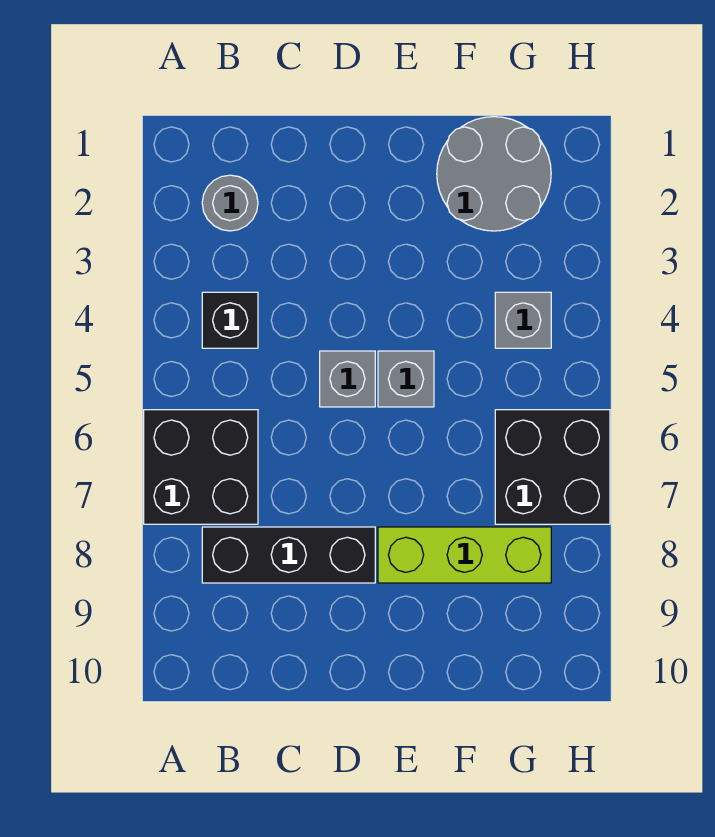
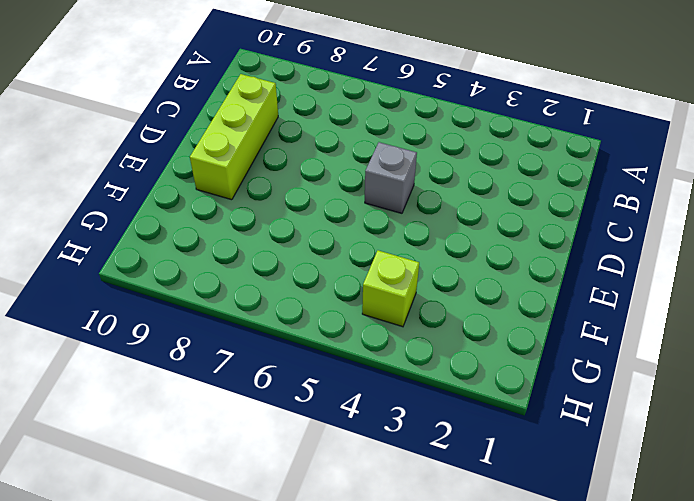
lime 1x3 brick [190,74,278,200] -> lime 1x3 brick moved to [378,527,551,583]
lime 1x1 brick [362,250,419,327] -> grey 1x1 brick [495,292,551,348]
none -> black 2x2 brick [144,410,258,524]
none -> grey 1x1 round brick [202,175,258,231]

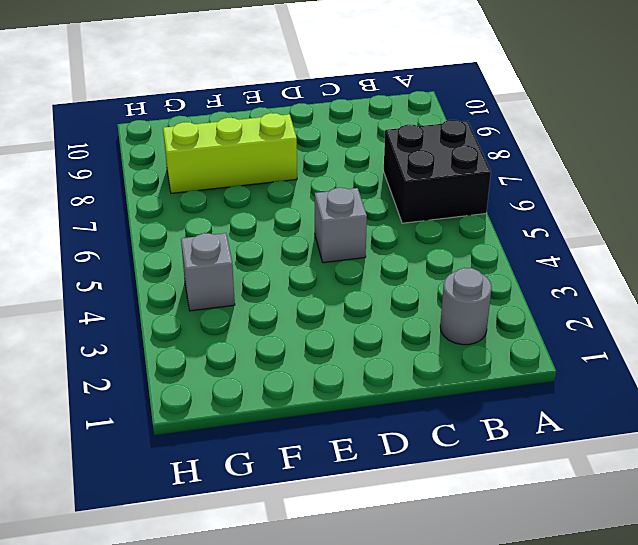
none -> black 1x1 brick [202,292,258,348]
none -> black 1x3 brick [202,527,375,583]

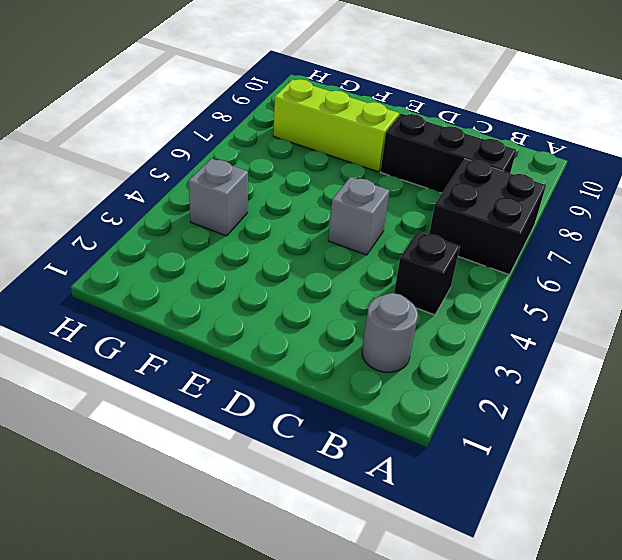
none -> grey 1x1 brick [378,351,434,407]
none -> grey 2x2 round brick [437,117,551,231]

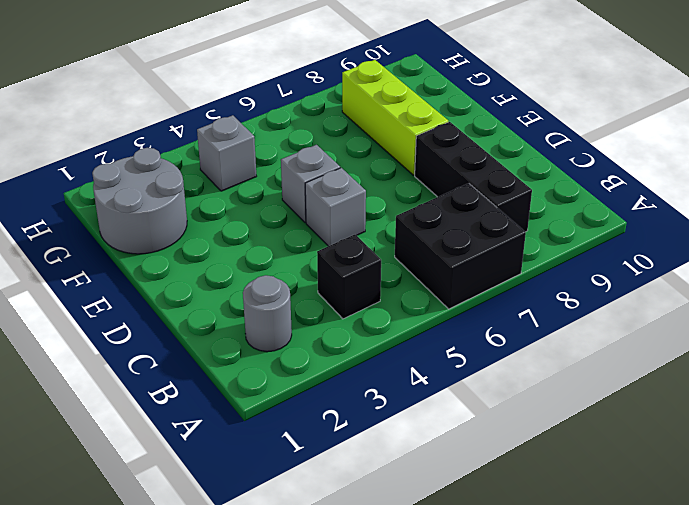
none -> black 2x2 brick [495,410,610,524]

